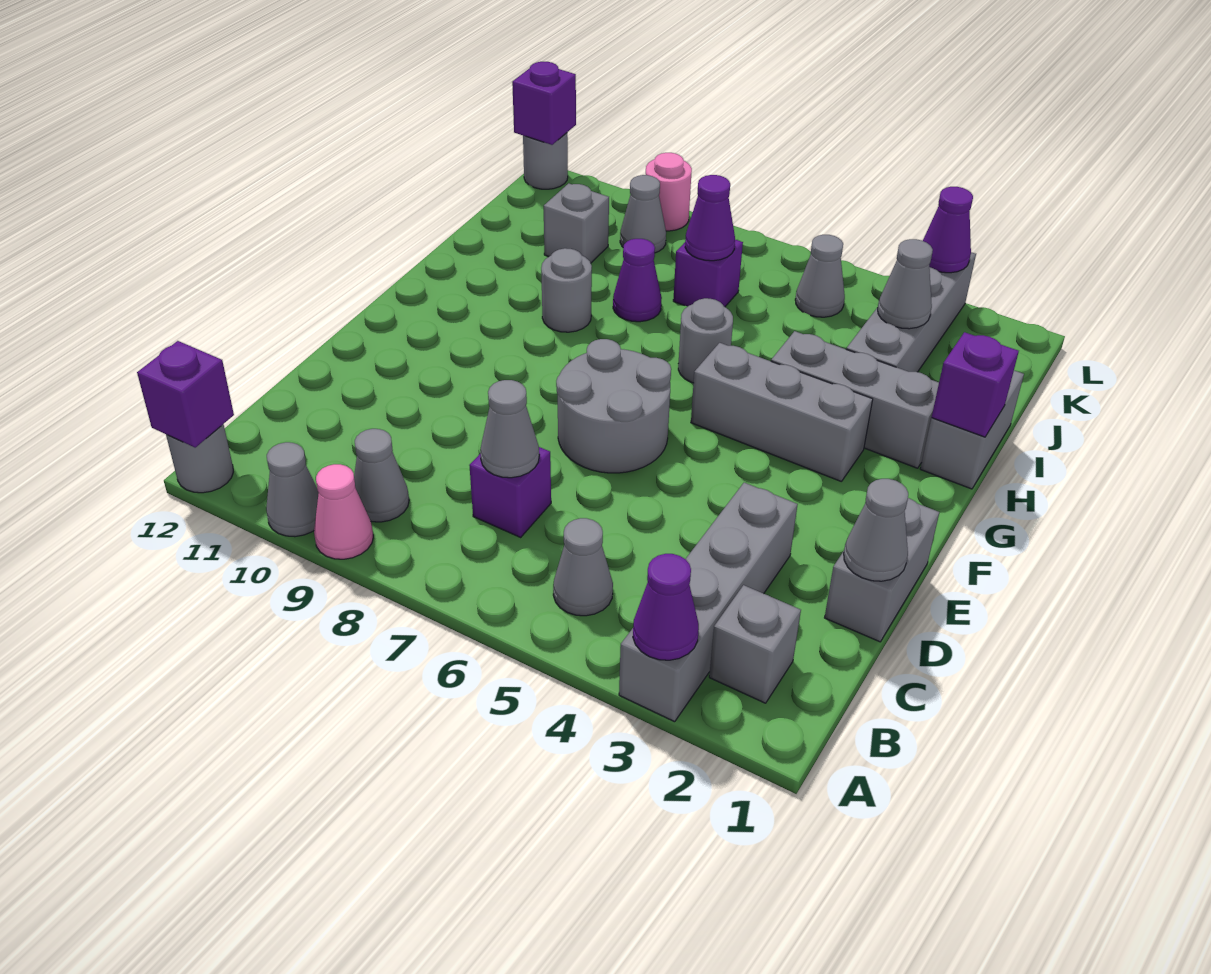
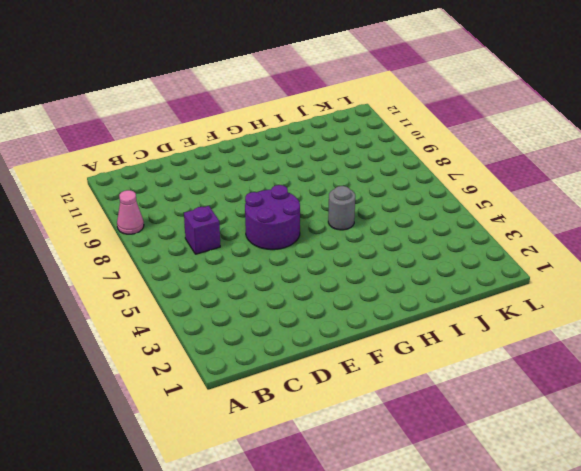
purple 2x2 round brick [245,185,300,250] -> grey 2x2 round brick [556,339,671,473]
none -> grey 1x4 brick [619,483,798,722]
none -> grey 1x1 cone [266,442,319,537]
none -> grey 1x1 round brick [166,424,233,493]
none -> grey 1x1 brick [709,585,801,703]

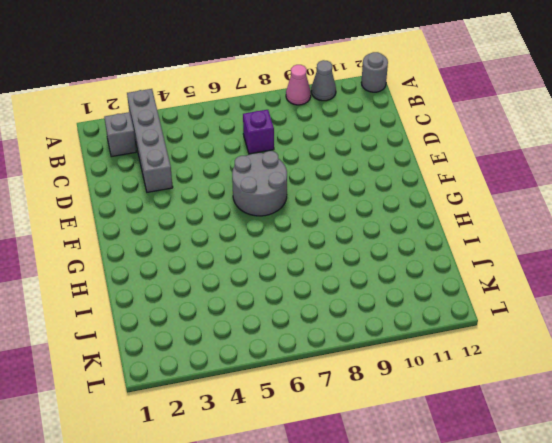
none -> grey 1x1 cone [553,518,613,616]
none -> grey 1x1 cone [354,429,409,522]
none -> grey 1x2 brick [825,498,939,642]
none -> grey 1x3 brick [691,343,873,482]

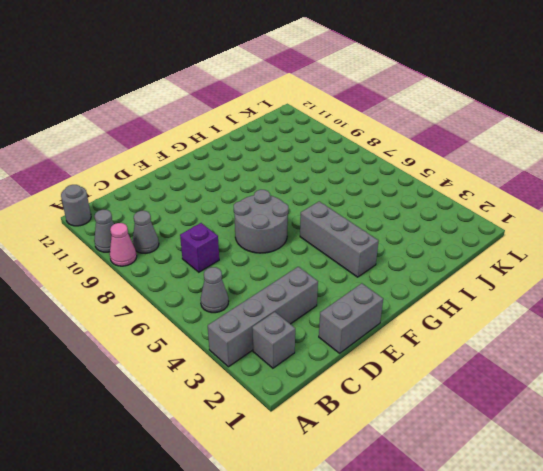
none -> grey 1x2 brick [920,371,1024,489]
none -> grey 1x3 brick [771,331,939,468]
none -> grey 1x1 round brick [678,298,733,383]
none -> grey 1x1 round brick [541,248,592,332]

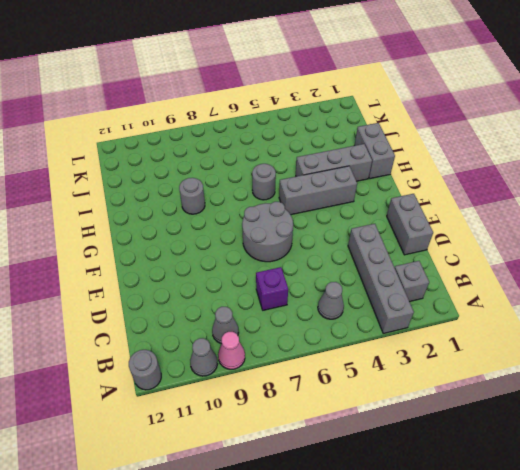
none -> grey 1x4 brick [846,252,976,372]
none -> purple 1x1 cone [613,239,662,322]
none -> purple 1x1 brick [673,240,743,307]
none -> grey 1x1 brick [544,183,609,263]

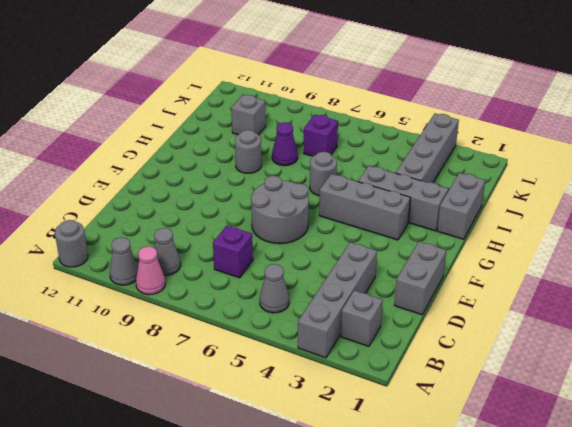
none -> grey 1x1 cone [795,235,845,317]
none -> grey 1x1 cone [620,175,666,253]
none -> pink 1x1 round brick [646,153,692,231]
none -> grey 1x1 round brick [523,133,568,189]

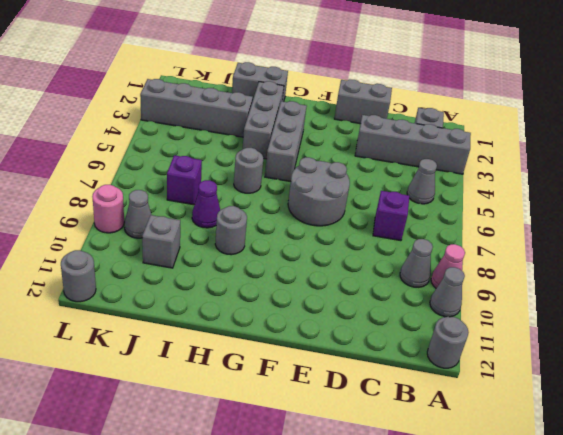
none -> grey 1x1 cone [795,235,845,317]
none -> purple 1x1 cone [633,554,699,660]
none -> purple 1x1 brick [137,341,234,447]
none -> grey 1x1 cone [480,380,539,478]

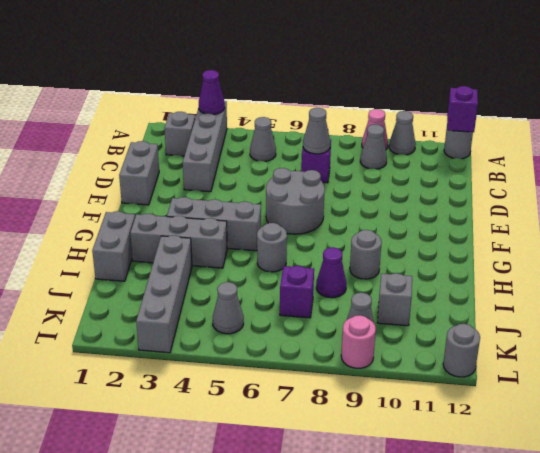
none -> grey 1x1 cone [844,479,908,581]
none -> purple 1x1 brick [932,332,1019,437]
none -> grey 1x1 cone [878,239,933,329]
none -> purple 1x1 cone [685,175,735,261]

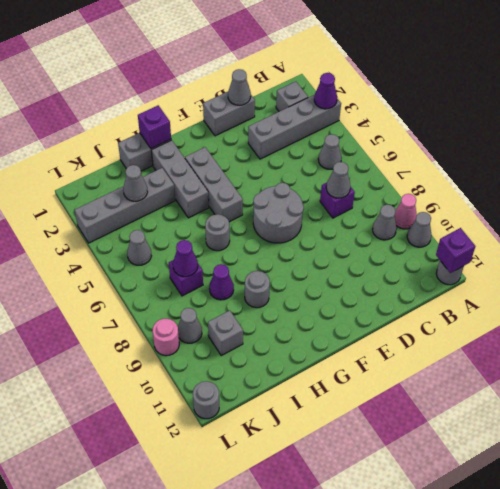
none -> purple 1x1 cone [923,187,973,273]
none -> purple 1x1 brick [512,62,576,145]

